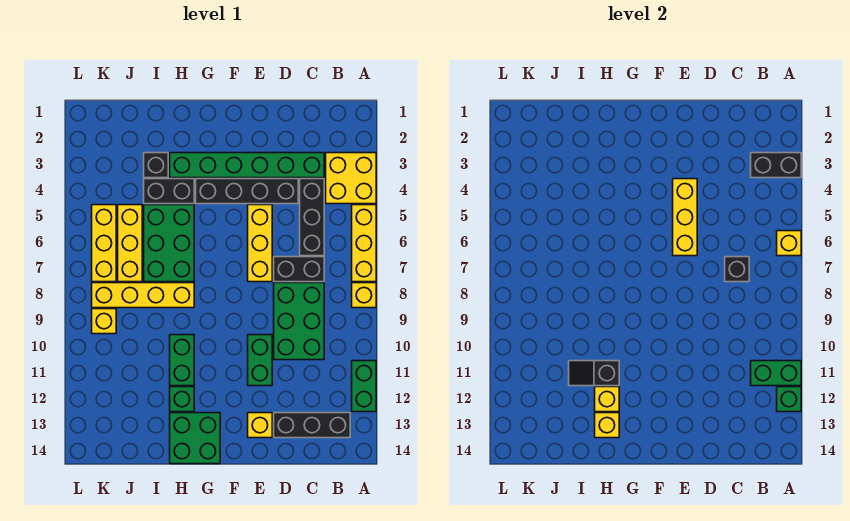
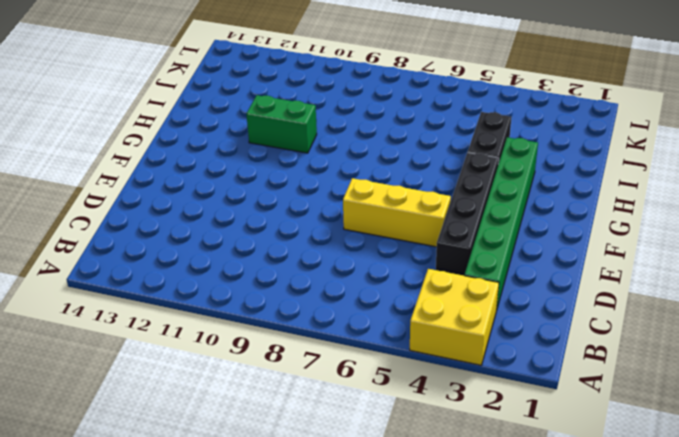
none -> yellow 1x3 brick [352,205,376,282]
none -> yellow 1x1 brick [352,283,376,308]
none -> green 1x2 brick [352,361,376,412]
none -> black 1x3 brick [274,413,350,438]

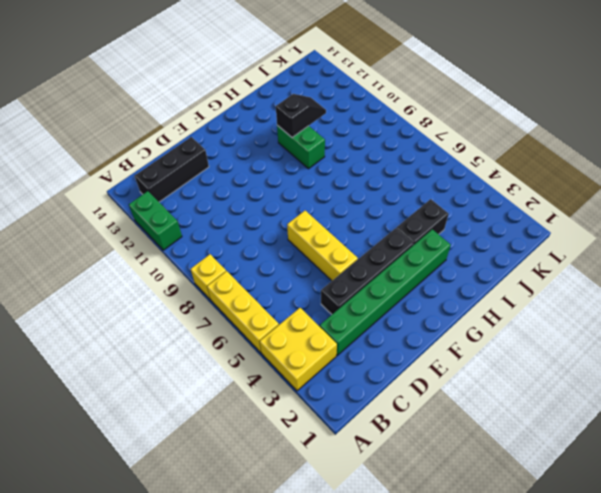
none -> black 1x3 brick [300,179,324,256]
none -> black 1x2 brick [274,257,324,282]
none -> green 2x3 brick [274,283,324,360]
none -> green 1x2 brick [248,335,272,386]

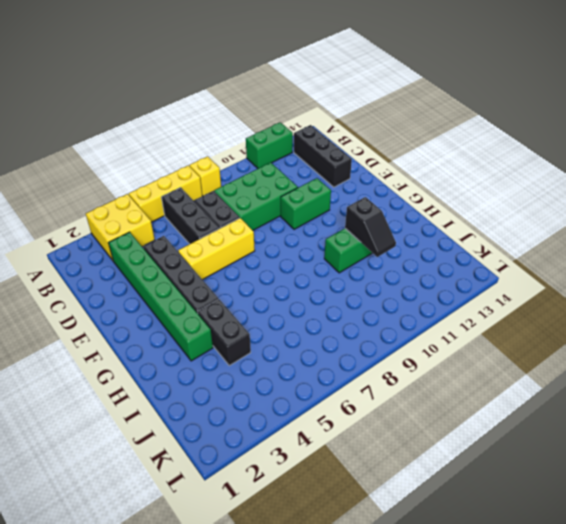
black 1x3 brick [161,187,219,244] -> black 1x3 brick turned to [300,179,324,256]
none -> yellow 1x1 brick [248,413,272,438]
none -> green 2x2 brick [170,413,220,464]
none -> green 2x3 brick [144,205,194,282]
none -> yellow 1x4 brick [92,283,194,308]

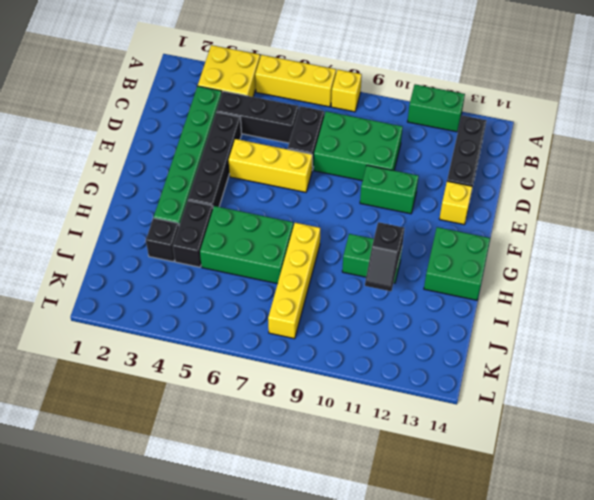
none -> green 1x1 brick [170,387,194,412]
none -> yellow 1x3 brick [118,205,142,282]
none -> yellow 1x3 brick [92,205,116,282]
none -> yellow 1x1 brick [92,309,116,334]

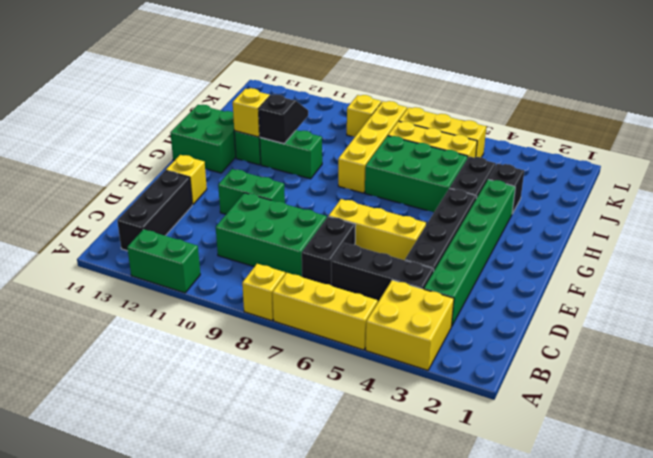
none -> black 1x2 brick [751,153,801,178]
none -> yellow 1x1 brick [777,231,801,256]
none -> green 1x2 brick [751,361,801,386]
none -> green 1x1 brick [777,387,801,412]

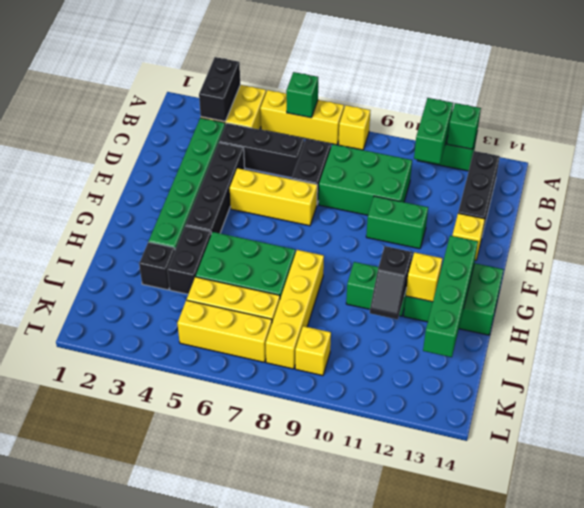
green 1x1 brick [286,72,318,118] -> yellow 1x1 brick [777,231,801,256]
green 1x4 brick [423,236,478,357] -> yellow 1x1 brick [595,413,619,438]
none -> black 1x1 brick [725,257,749,282]
none -> yellow 1x3 brick [673,179,697,256]

